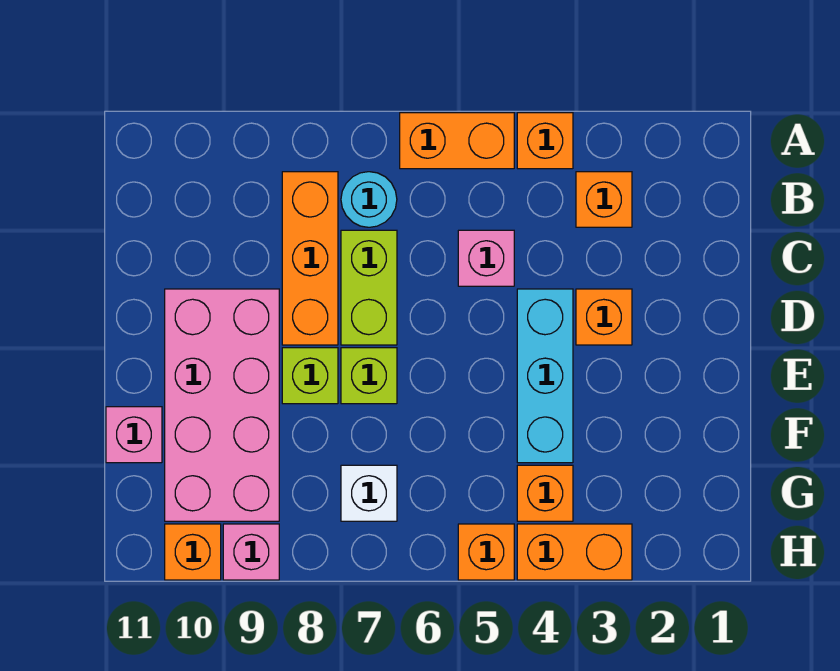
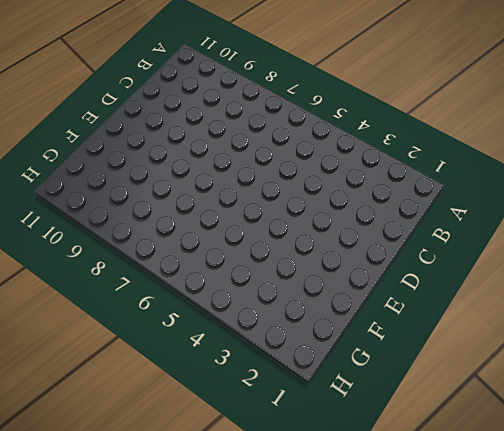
none -> orange 1x1 brick [517,113,573,169]
none -> orange 1x2 brick [400,113,514,169]
none -> orange 1x1 brick [576,172,632,227]

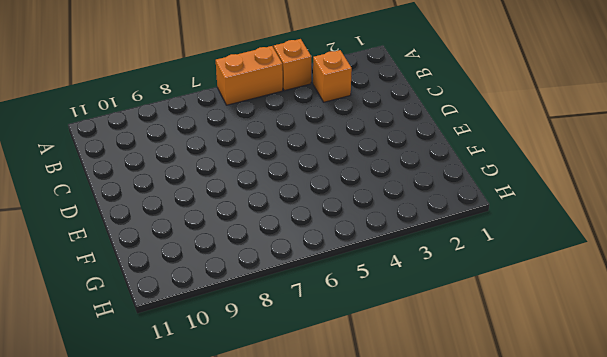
none -> cyan 1x1 round brick [341,172,397,227]
none -> orange 1x3 brick [282,172,338,345]
none -> pink 1x1 brick [458,230,514,286]

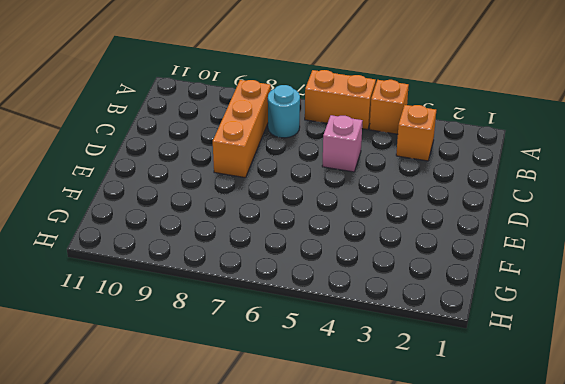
none -> lime 1x2 brick [341,230,397,345]
none -> orange 1x1 brick [576,289,632,345]
none -> cyan 1x3 brick [517,289,573,463]

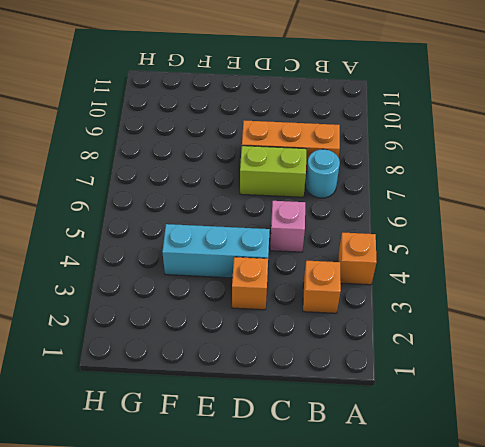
none -> orange 1x2 brick [400,113,514,169]
none -> pink 2x4 brick [165,289,279,521]
none -> lime 1x1 brick [341,348,397,404]

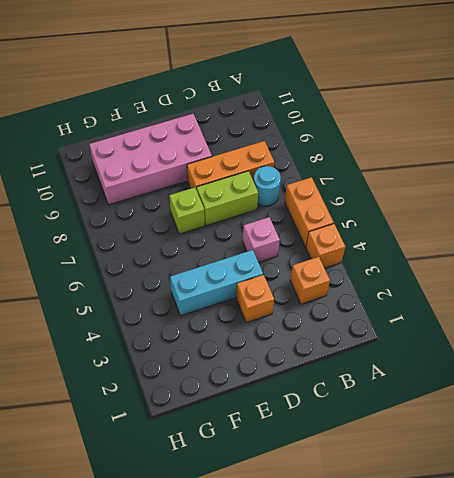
none -> lime 1x1 brick [282,348,338,404]
none -> pink 1x1 brick [106,407,162,463]
none -> orange 1x1 brick [517,465,573,521]

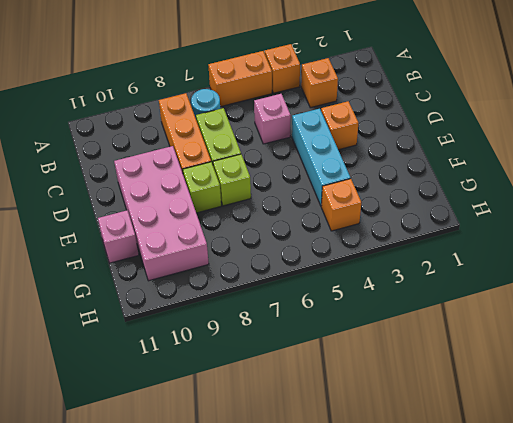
none -> white 1x1 brick [341,465,397,521]
none -> orange 1x2 brick [517,524,632,580]
none -> orange 1x1 brick [458,524,514,580]

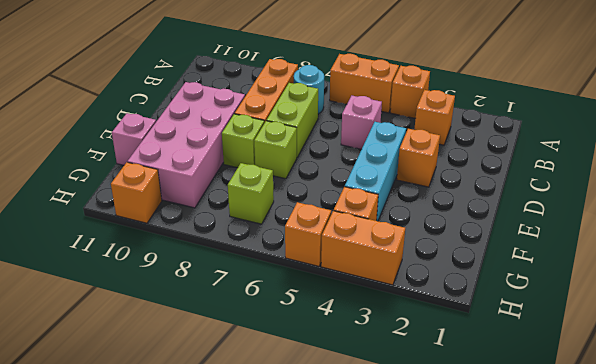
lime 1x1 brick [228,163,274,224] -> white 1x1 brick [341,465,397,521]
none -> pink 1x1 brick [223,524,279,580]

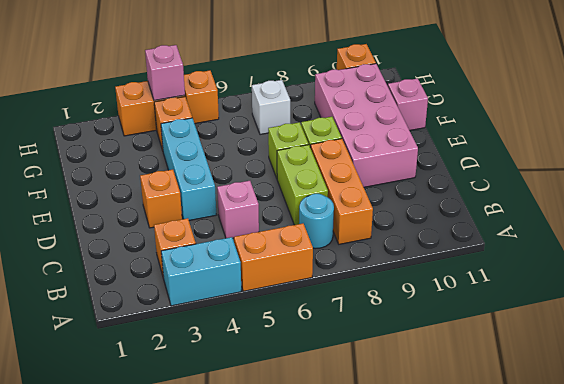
cyan 1x2 brick [161,237,241,306] -> orange 1x1 brick [517,113,573,169]
pink 1x1 brick [145,45,185,101] -> pink 1x1 brick moved to [223,524,279,580]

